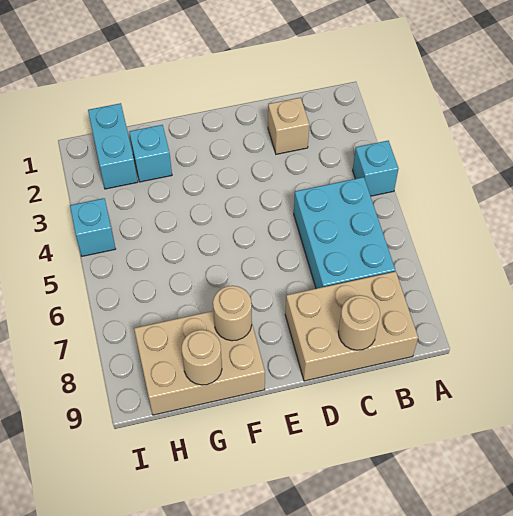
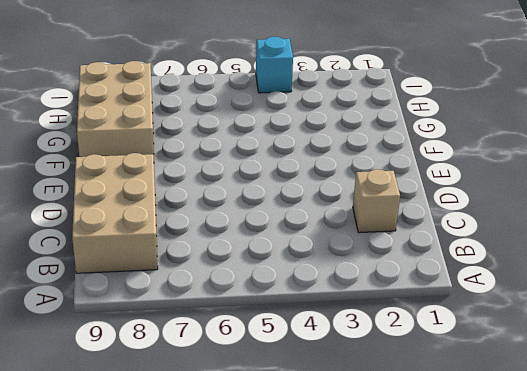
none -> cyan 1x1 brick [353,141,398,196]
none -> cyan 2x3 brick [294,177,395,289]

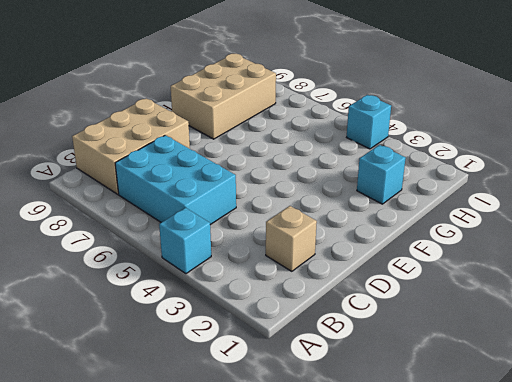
none -> cyan 1x2 brick [88,103,138,189]
none -> tan 1x1 round brick [338,295,380,350]

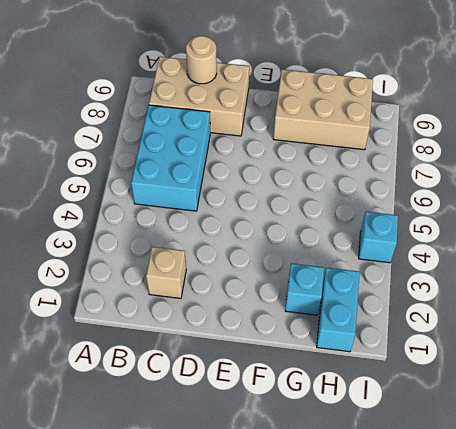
none -> cyan 1x1 brick [353,141,398,196]
none -> tan 1x1 round brick [213,286,252,341]

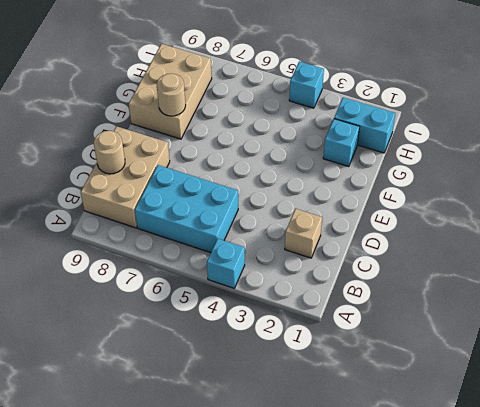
none -> tan 1x1 round brick [182,330,222,385]

